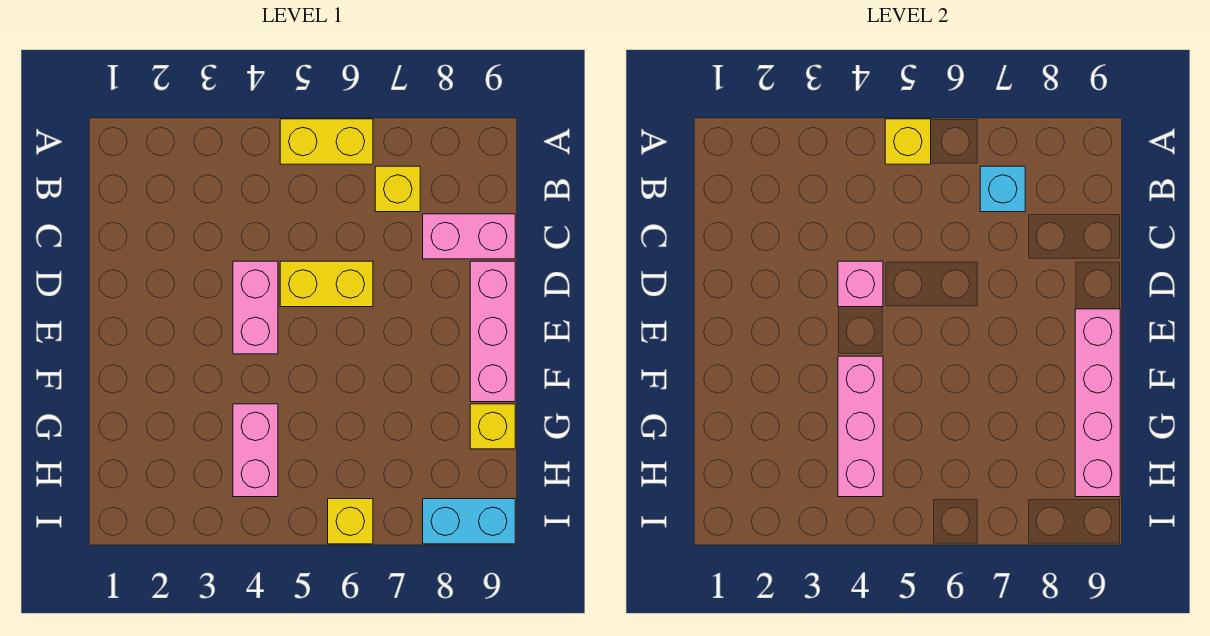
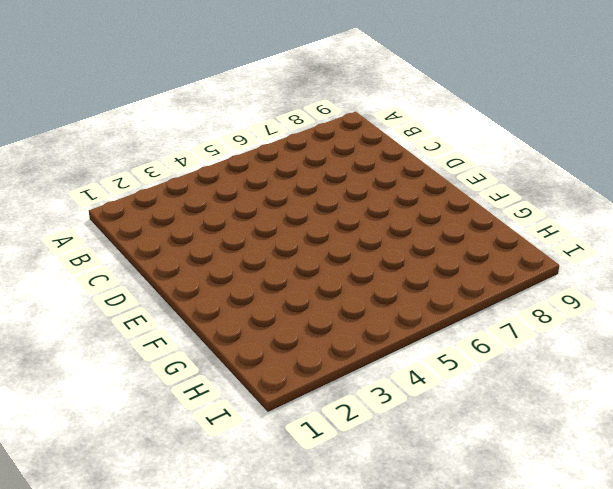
none -> yellow 1x2 brick [280,119,373,164]
none -> yellow 1x1 brick [375,166,420,212]
none -> pink 1x2 brick [423,214,515,259]

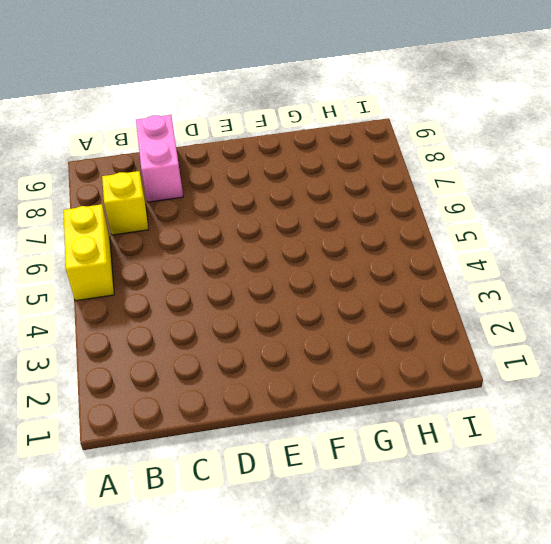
none -> pink 1x2 brick [233,261,278,354]
none -> yellow 1x2 brick [280,261,373,307]
none -> pink 1x3 brick [470,261,515,402]

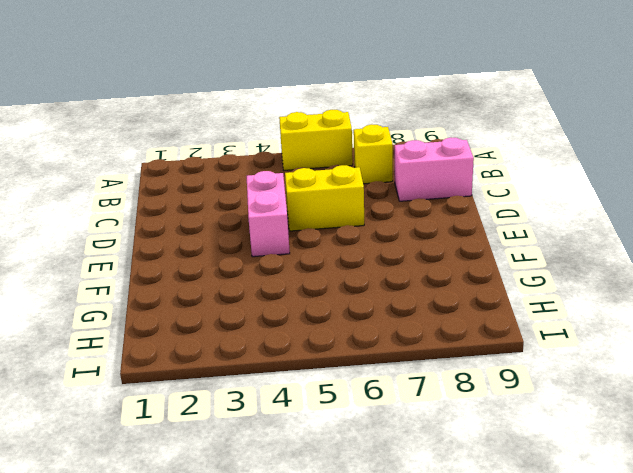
none -> pink 1x3 brick [470,261,515,402]
none -> pink 1x2 brick [233,404,278,497]
none -> yellow 1x1 brick [470,404,515,449]

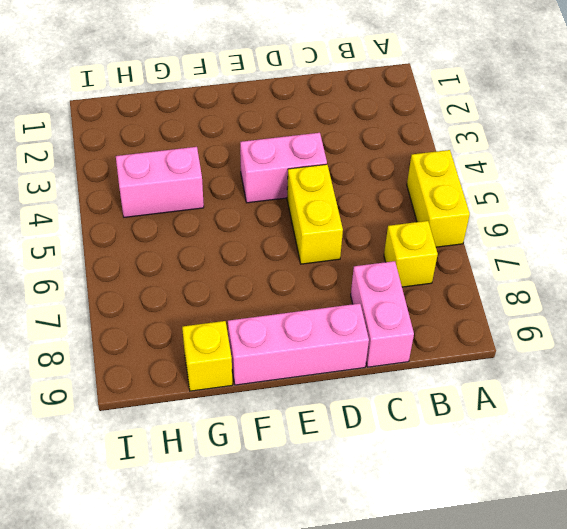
none -> yellow 1x1 brick [328,499,373,544]
none -> cyan 1x2 brick [423,499,515,544]
none -> yellow 1x1 brick [885,119,931,164]

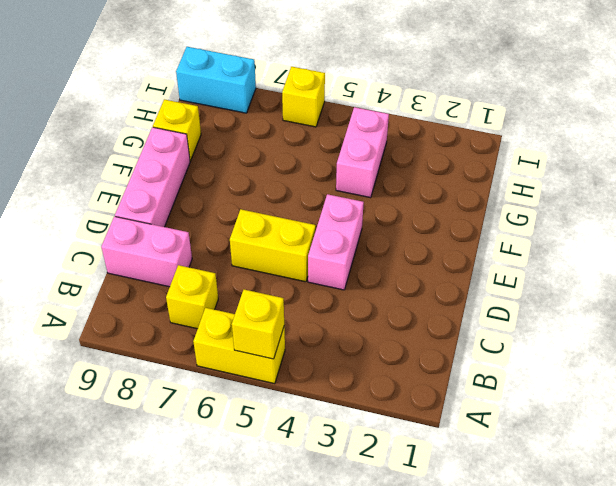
none -> cyan 1x1 brick [980,166,1025,212]
none -> pink 1x1 brick [838,261,883,307]
none -> pink 1x4 brick [1075,309,1120,497]

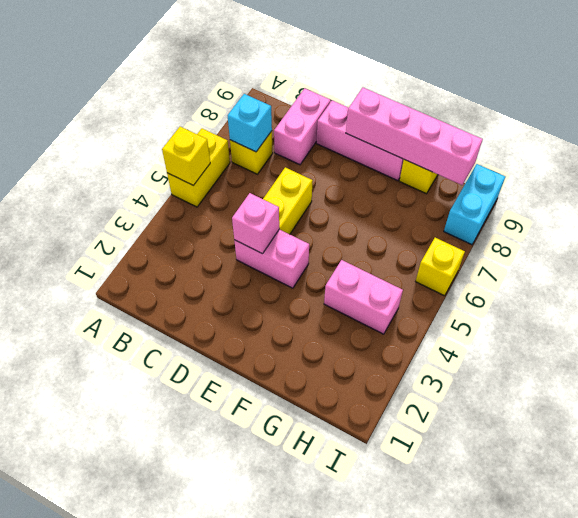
none -> pink 1x3 brick [838,356,883,497]

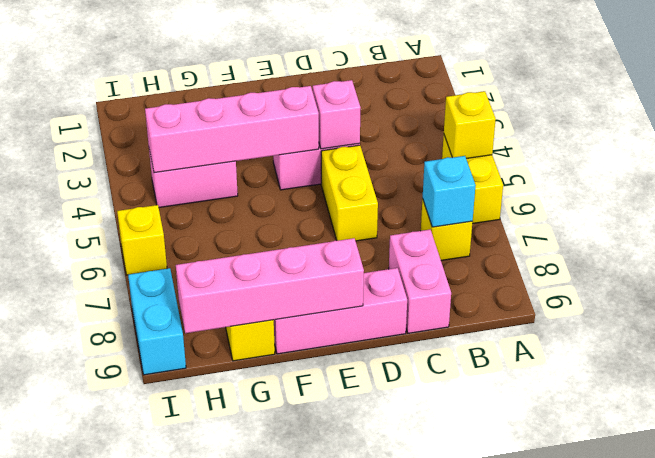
pink 1x4 brick [145,86,319,173] -> pink 1x3 brick [838,356,883,497]

